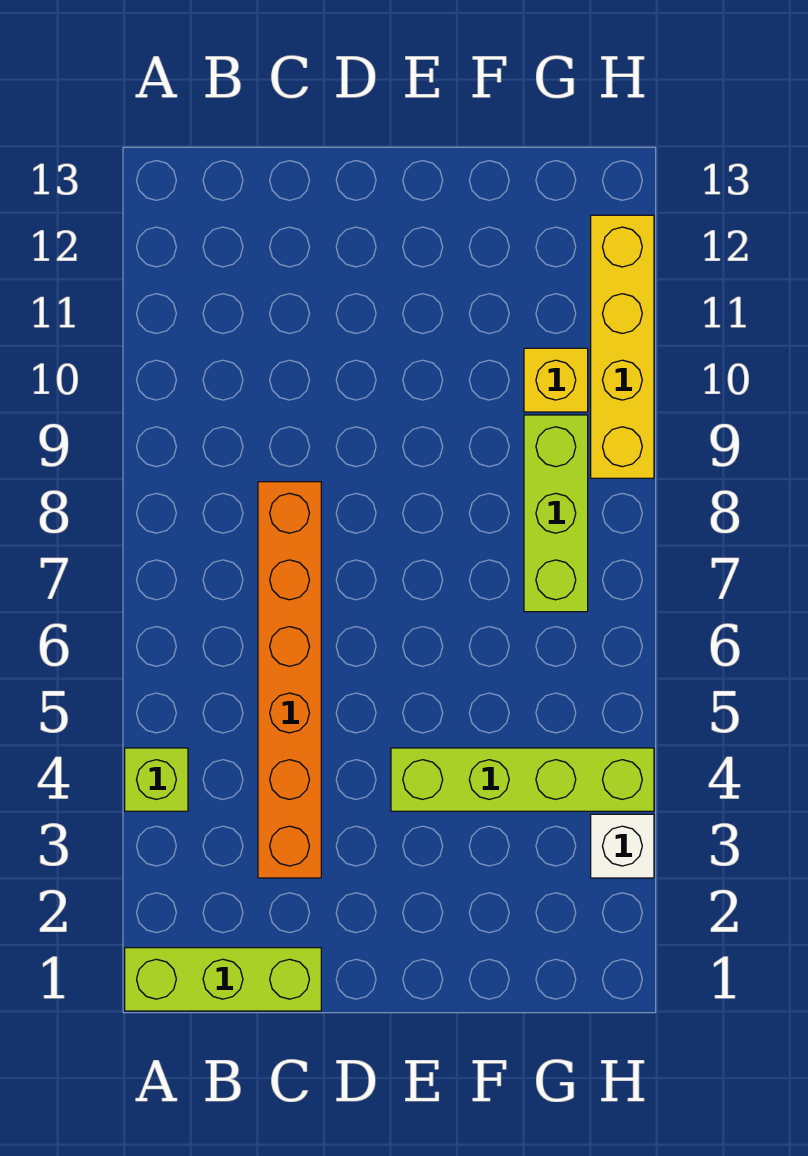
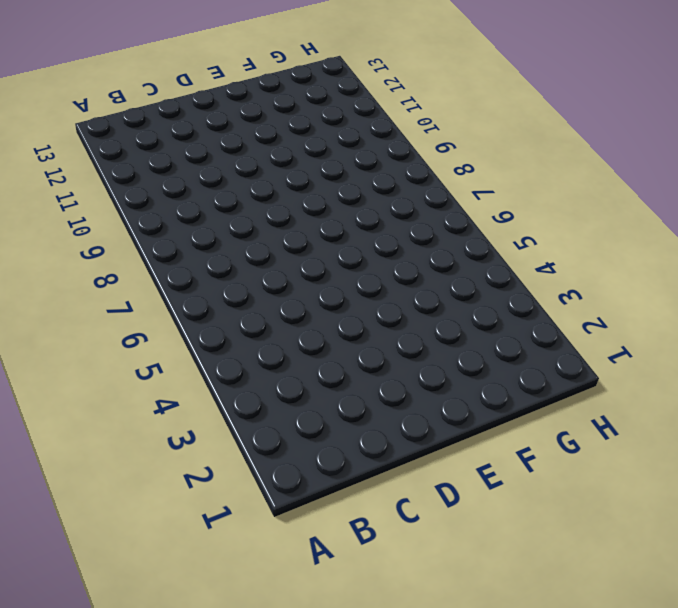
none -> lime 1x3 brick [125,948,321,1011]
none -> lime 1x1 brick [125,748,188,811]

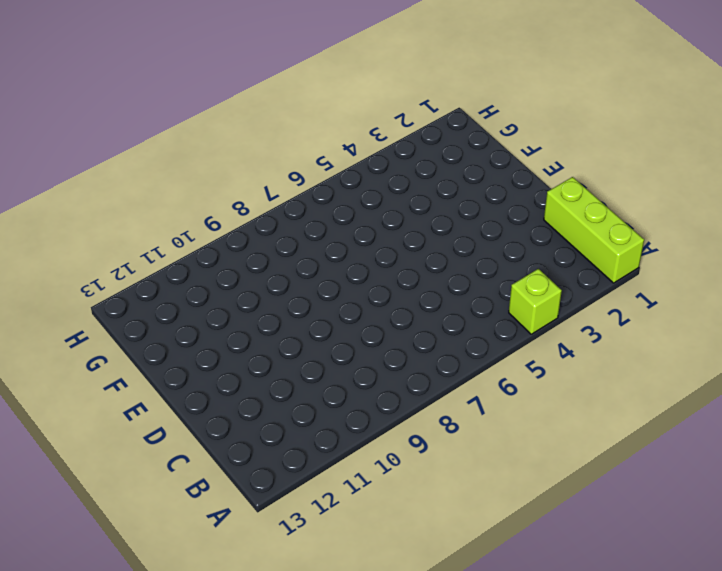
none -> orange 1x6 brick [258,482,321,878]
none -> lime 1x4 brick [391,748,654,811]

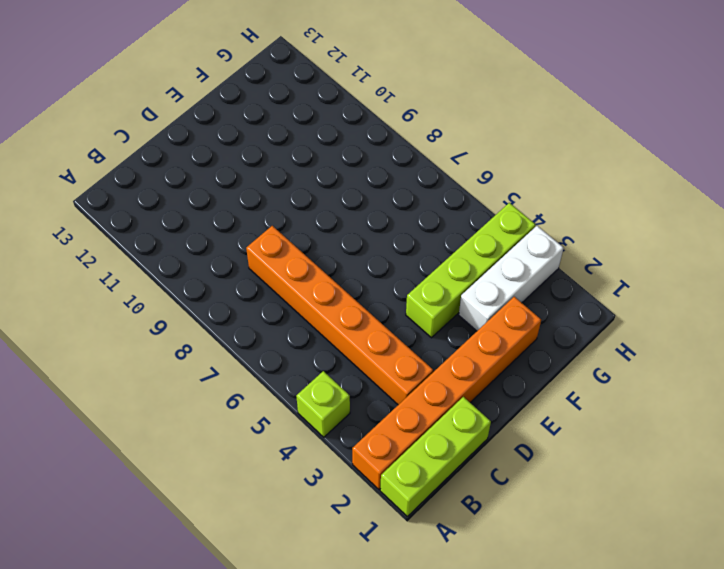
orange 1x6 brick [352,297,541,490] -> none
white 1x3 brick [459,226,564,331] -> white 1x1 brick [591,814,654,878]
none -> lime 1x3 brick [524,415,588,612]
none -> yellow 1x1 brick [524,348,588,412]

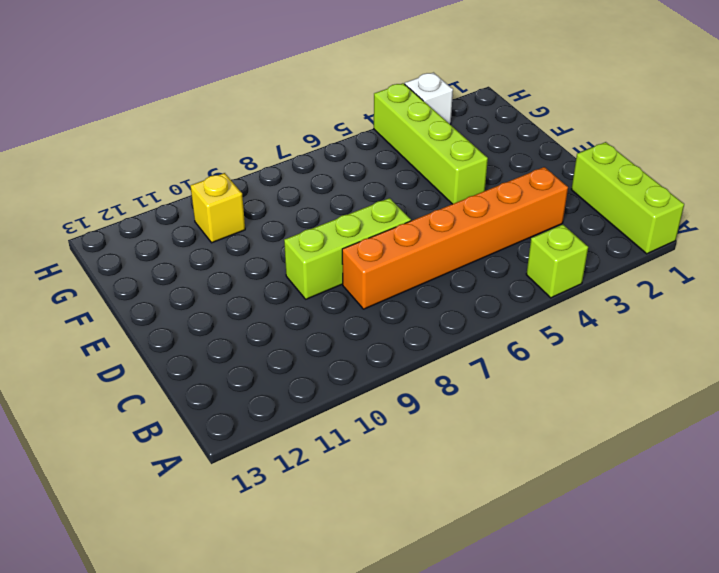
lime 1x3 brick [284,198,411,299] -> lime 1x3 brick moved to [524,415,588,612]
none -> yellow 1x4 brick [591,215,654,478]

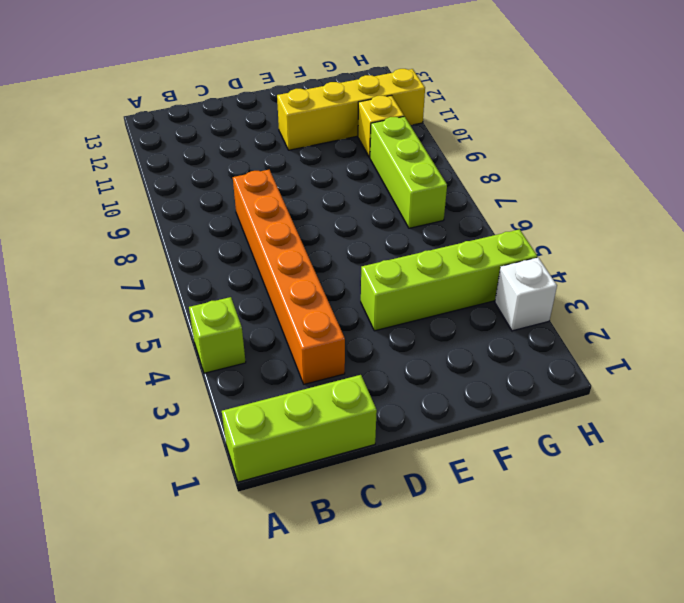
yellow 1x4 brick [277,69,425,150] -> yellow 1x4 brick turned to [591,215,654,478]

